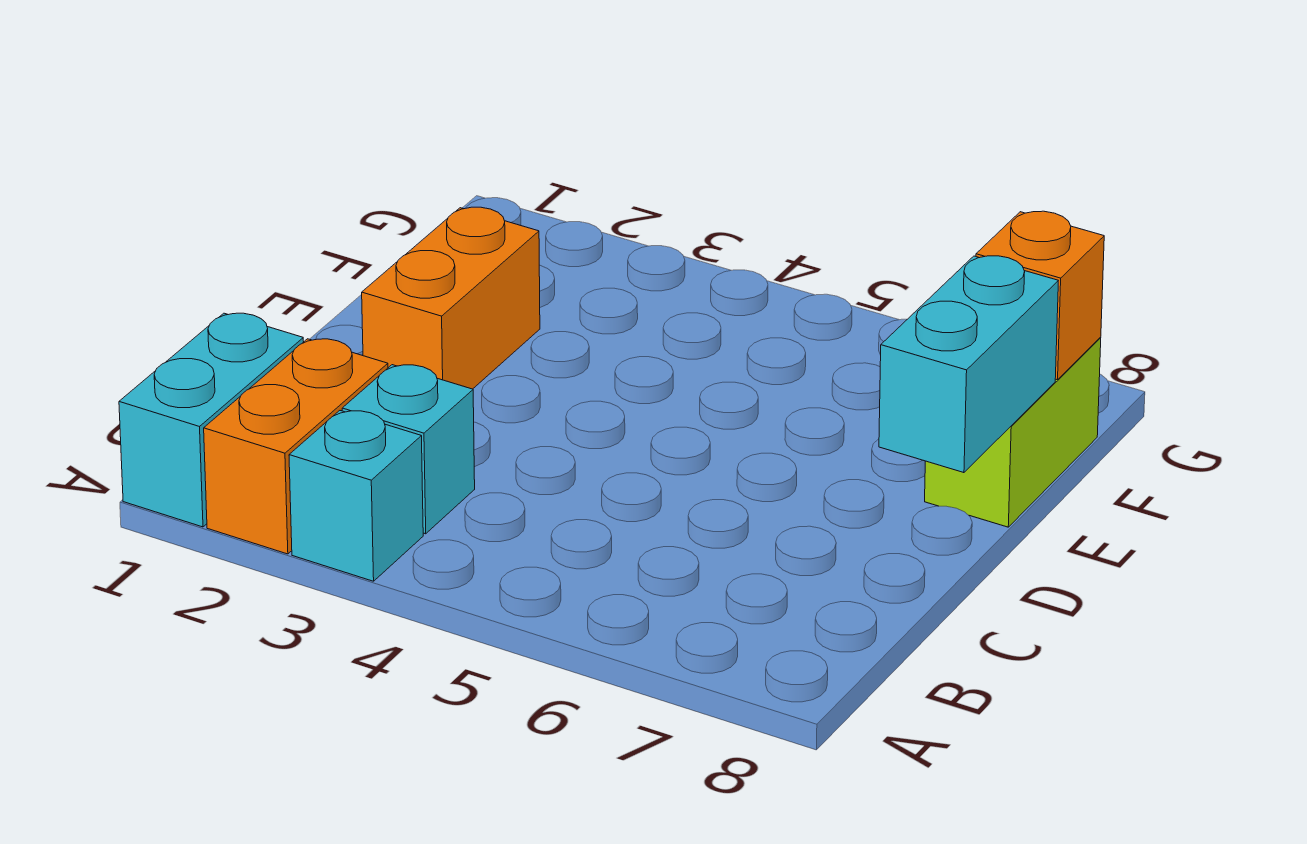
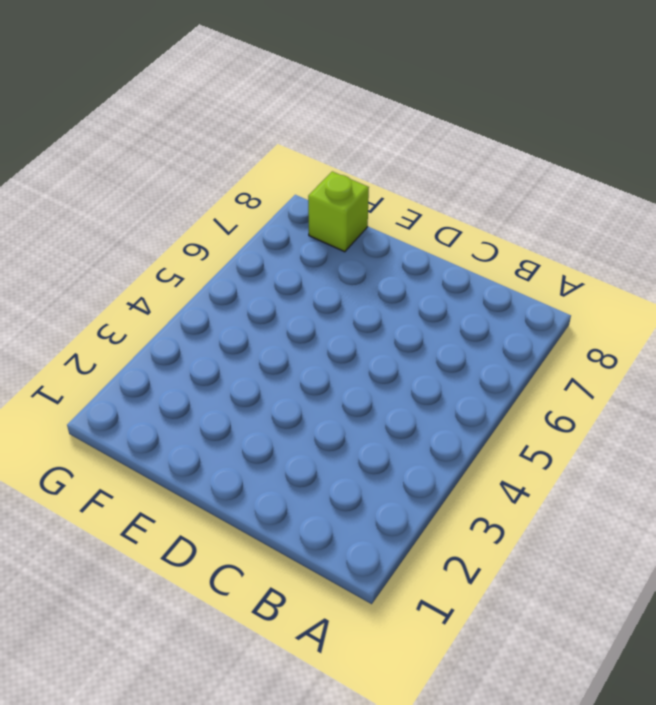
lime 1x1 brick [308,171,369,252] -> lime 1x2 brick [925,338,1101,527]
none -> cyan 1x2 brick [119,313,304,527]
none -> orange 1x2 brick [204,339,388,554]

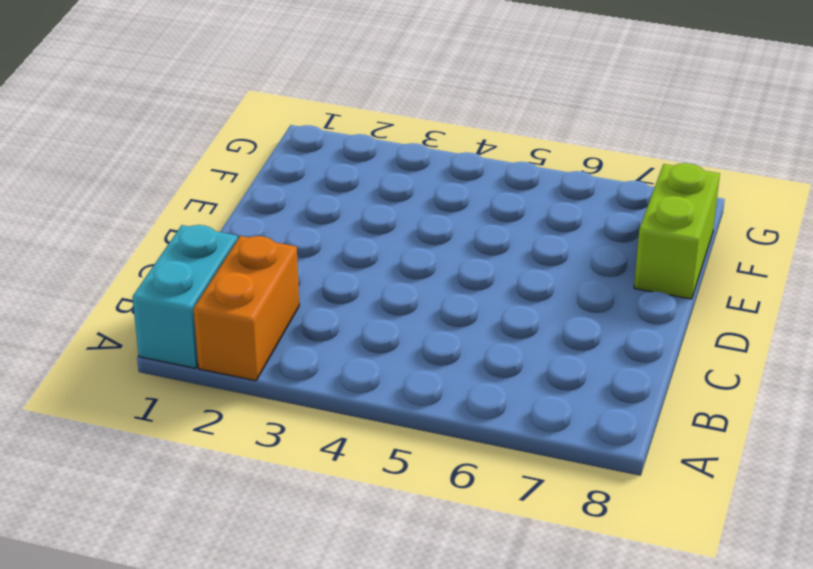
none -> cyan 1x1 brick [289,411,423,581]
none -> cyan 1x1 brick [342,365,475,534]

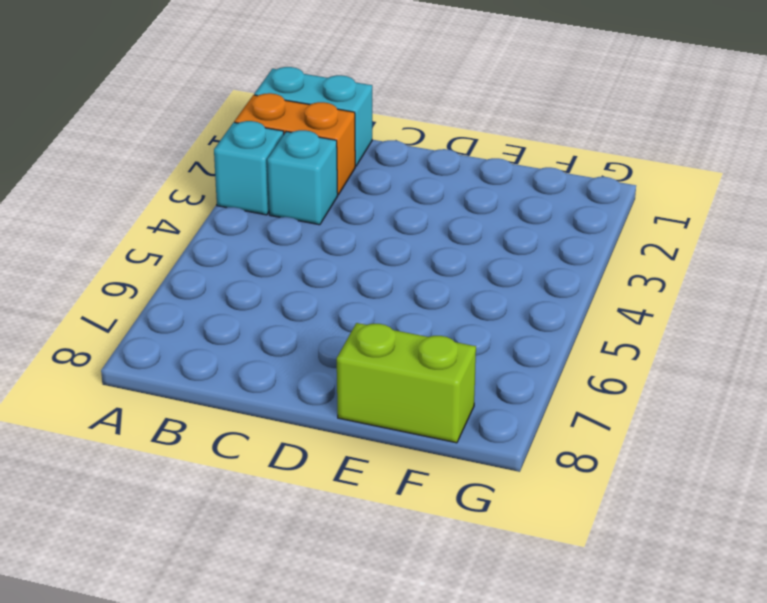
none -> orange 1x2 brick [362,207,540,389]
none -> cyan 1x2 brick [879,256,1058,473]

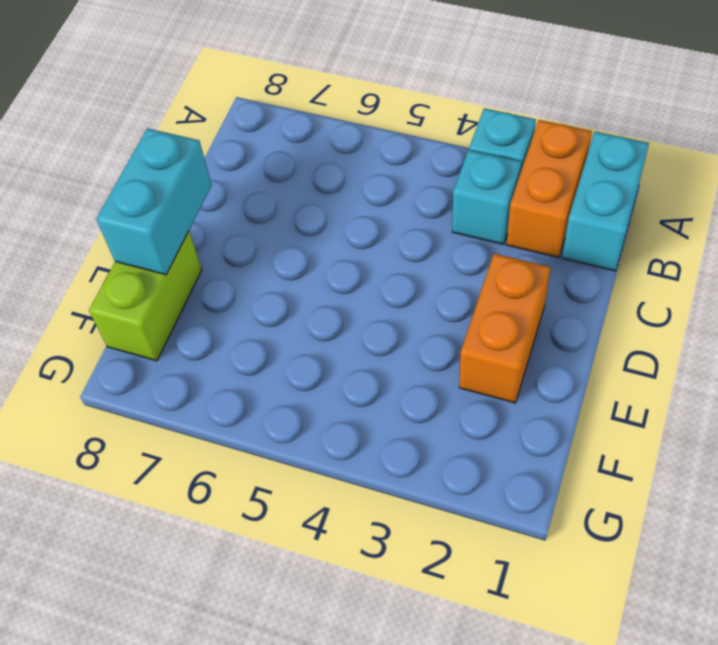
none -> orange 1x1 brick [976,211,1104,380]

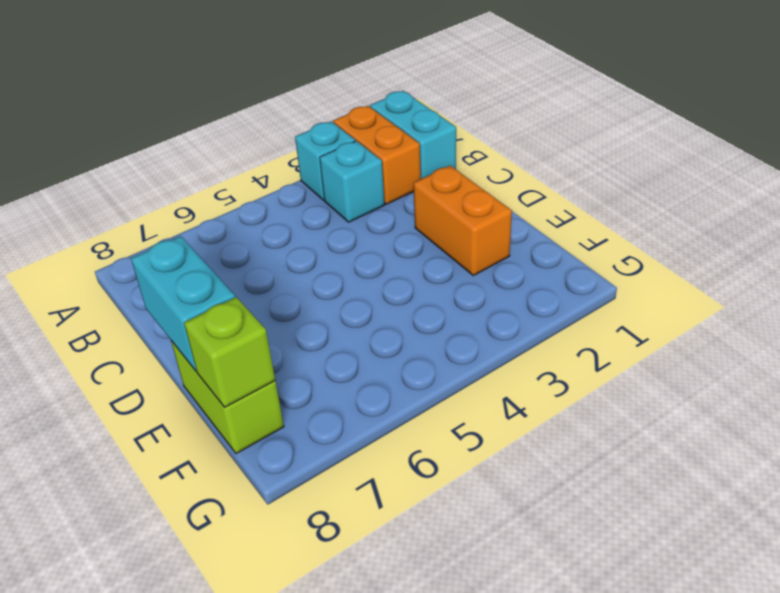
lime 1x1 brick [184,297,275,407] -> orange 1x1 brick [976,211,1104,380]

